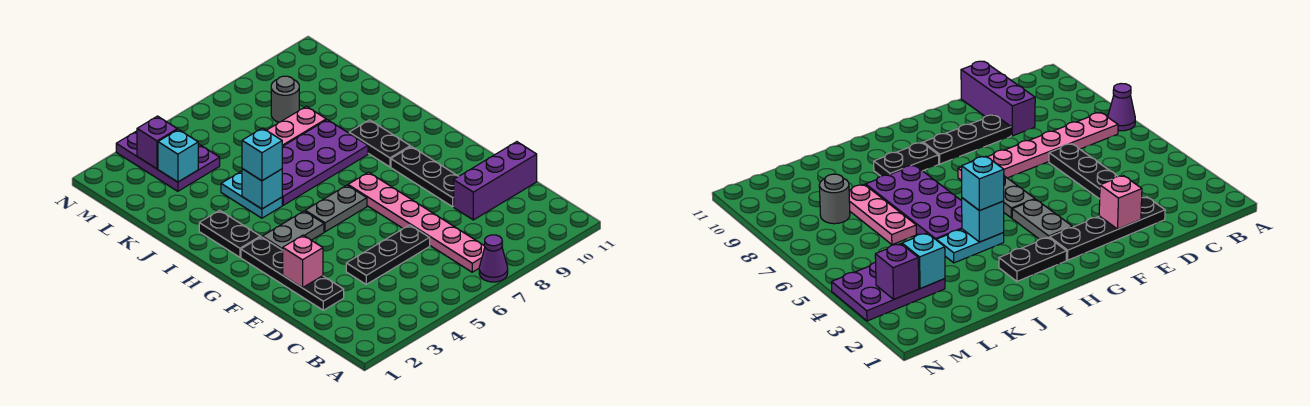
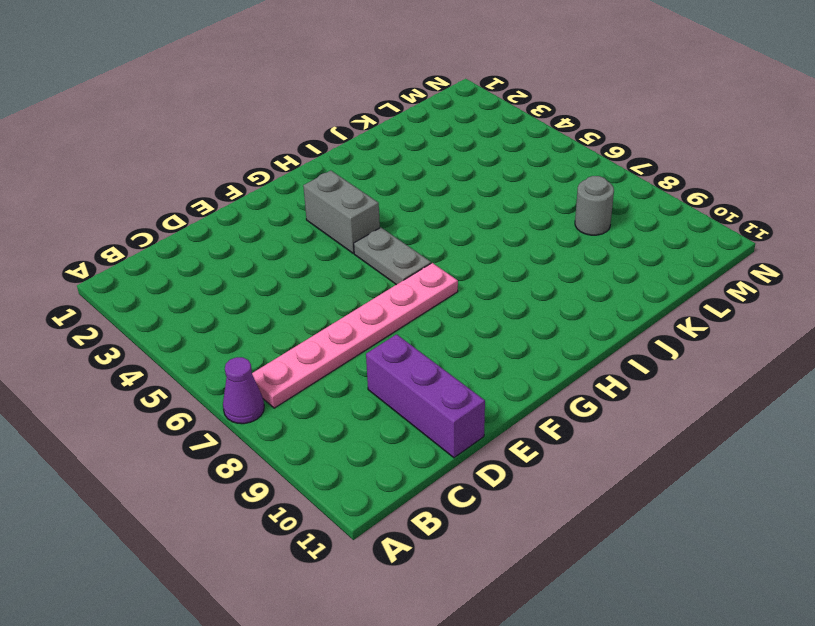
grey 1x2 brick [303,171,380,253] -> grey 1x2 plate [262,211,324,250]
none -> black 1x4 plate [241,237,344,310]
none -> black 1x3 plate [346,225,430,284]
none -> black 1x3 plate [391,146,458,207]

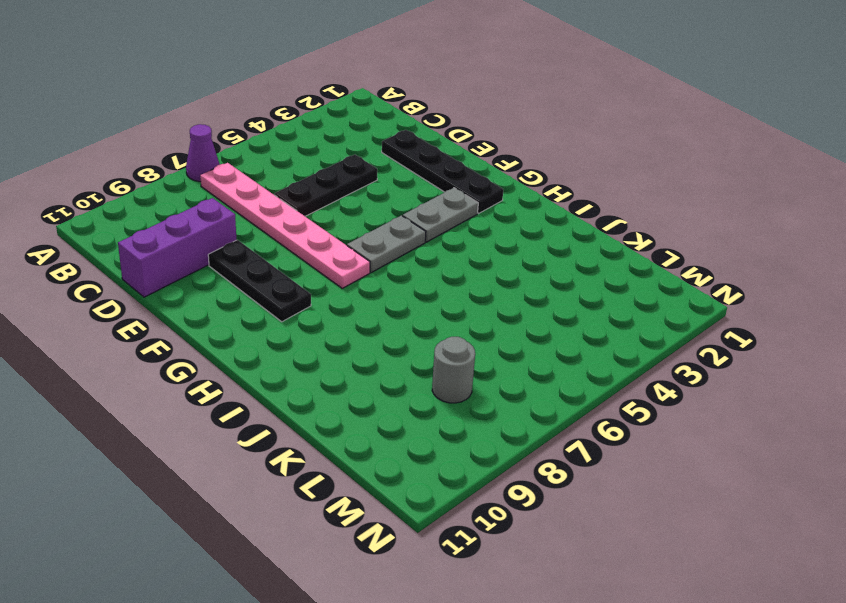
none -> black 1x2 plate [199,210,260,257]
none -> black 1x2 plate [349,120,410,167]
none -> cyan 1x2 plate [221,171,282,218]

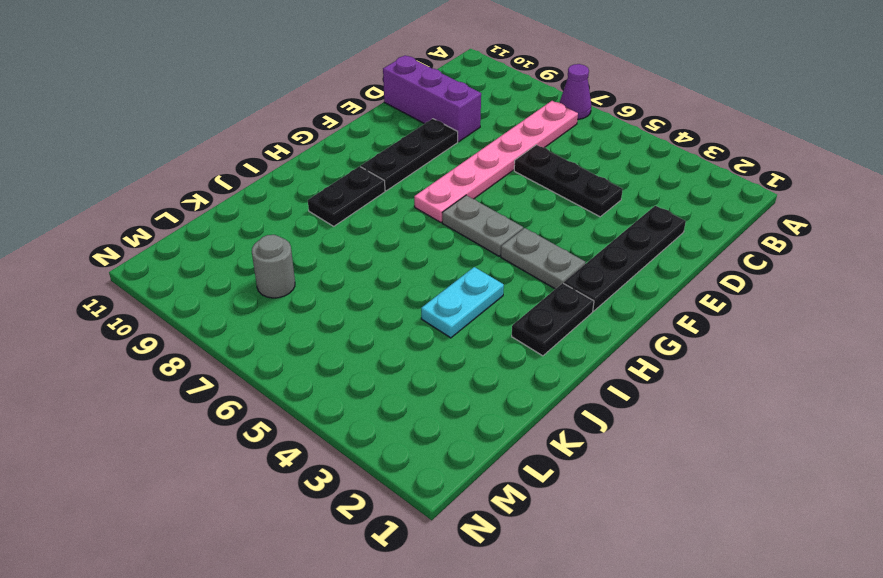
none -> purple 2x4 plate [282,120,368,205]
none -> pink 1x3 plate [266,106,326,146]
none -> purple 2x3 plate [116,131,220,191]

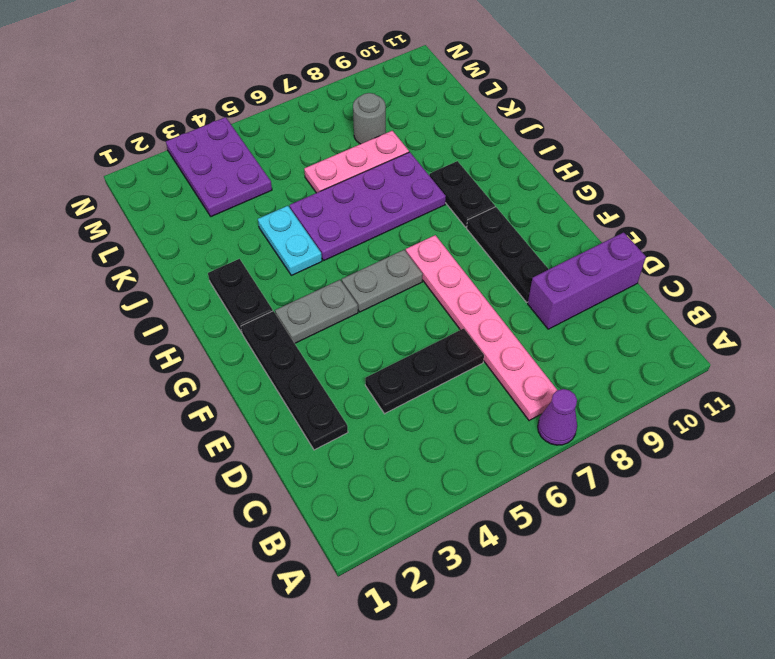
none -> pink 1x1 brick [283,235,323,288]
none -> cyan 1x1 brick [242,169,282,209]
none -> cyan 1x1 brick [158,129,198,182]

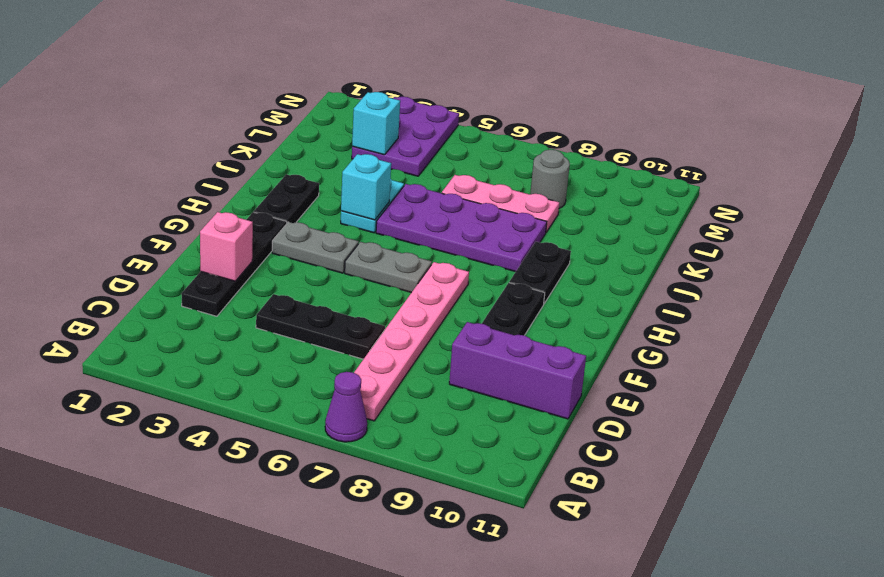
none -> purple 1x1 brick [137,116,177,169]
none -> cyan 1x1 brick [242,128,282,181]

